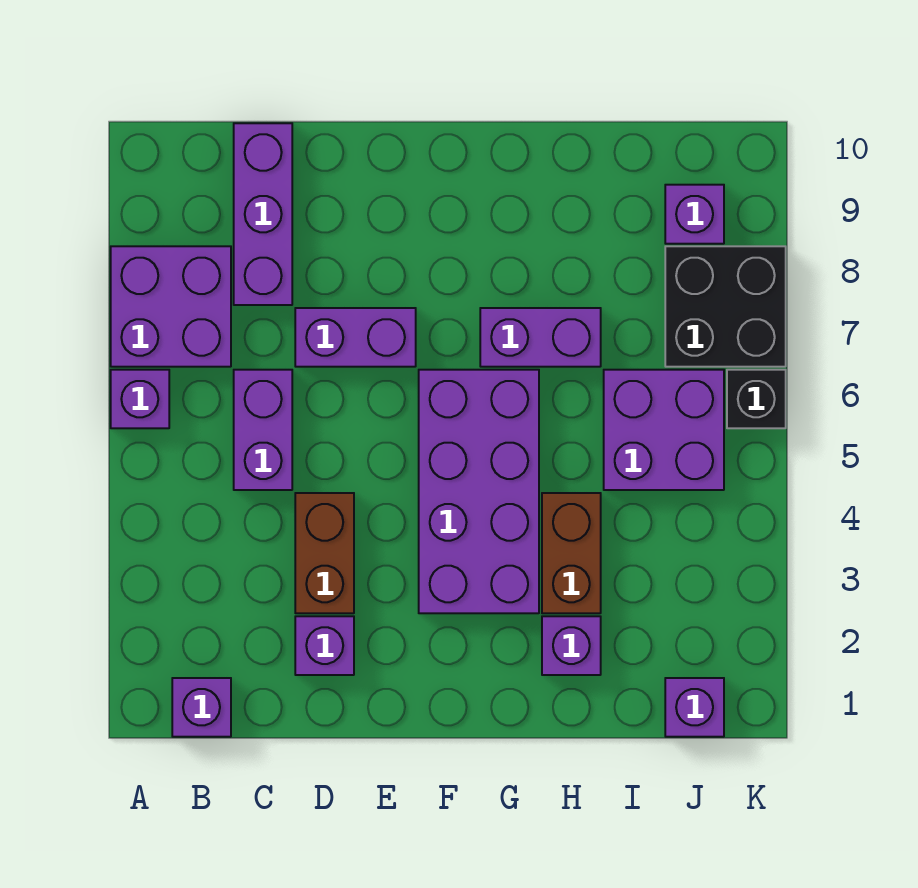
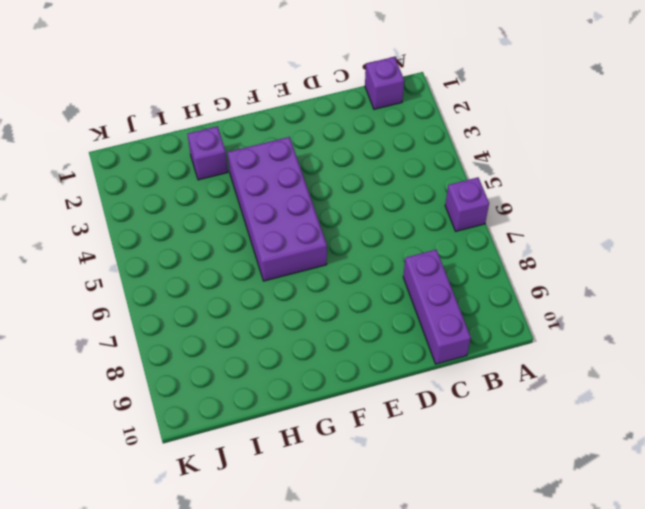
none -> purple 2x2 brick [111,246,231,367]
none -> purple 1x2 brick [234,370,292,490]
none -> purple 1x1 brick [295,616,354,675]

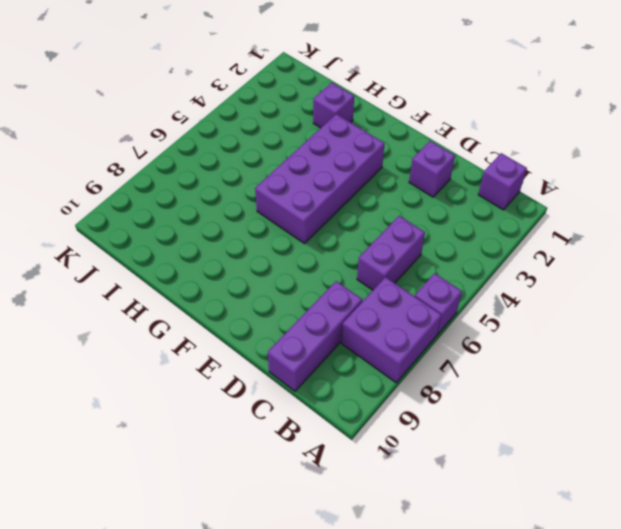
none -> brown 1x2 brick [295,493,354,613]
none -> purple 1x2 brick [295,308,416,367]
none -> purple 1x2 brick [480,308,601,367]

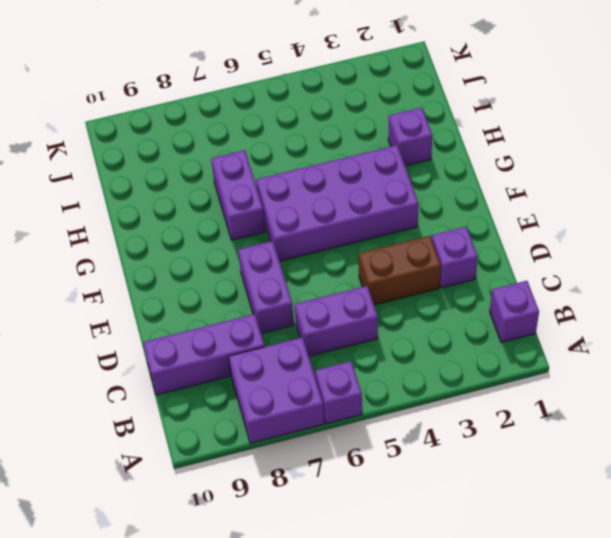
none -> brown 1x2 brick [542,493,601,613]
none -> purple 2x2 brick [604,370,724,490]
none -> purple 1x1 brick [665,678,724,737]

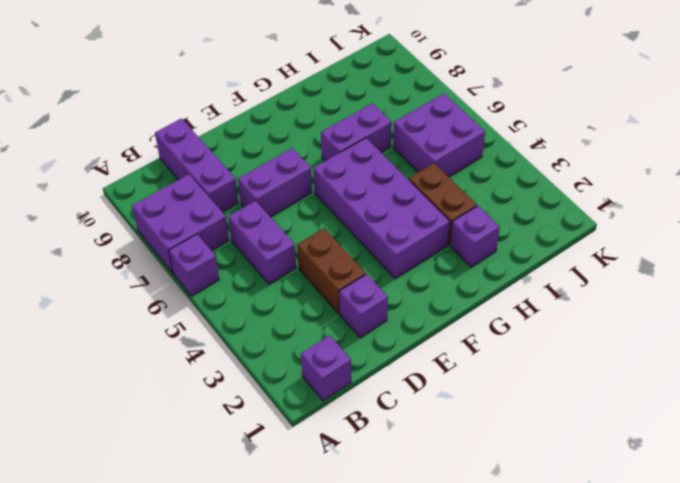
none -> purple 1x1 brick [665,678,724,737]
none -> black 2x2 brick [665,246,786,367]
none -> purple 1x1 brick [665,185,724,244]

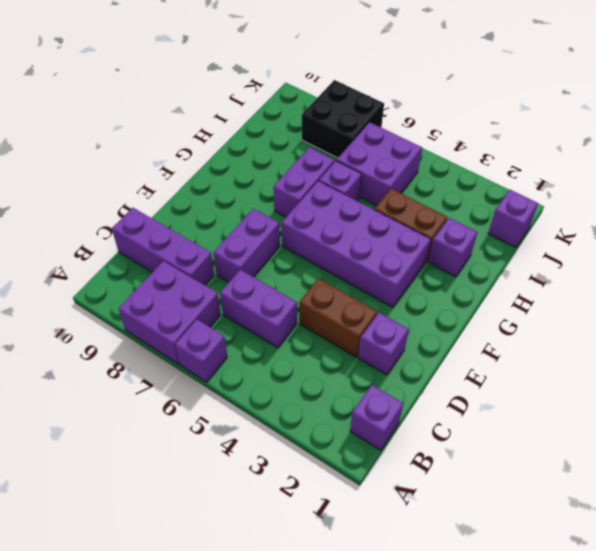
purple 1x1 brick [319,161,362,201] -> purple 1x1 brick moved to [665,185,724,244]
none -> black 1x1 brick [727,370,786,428]

